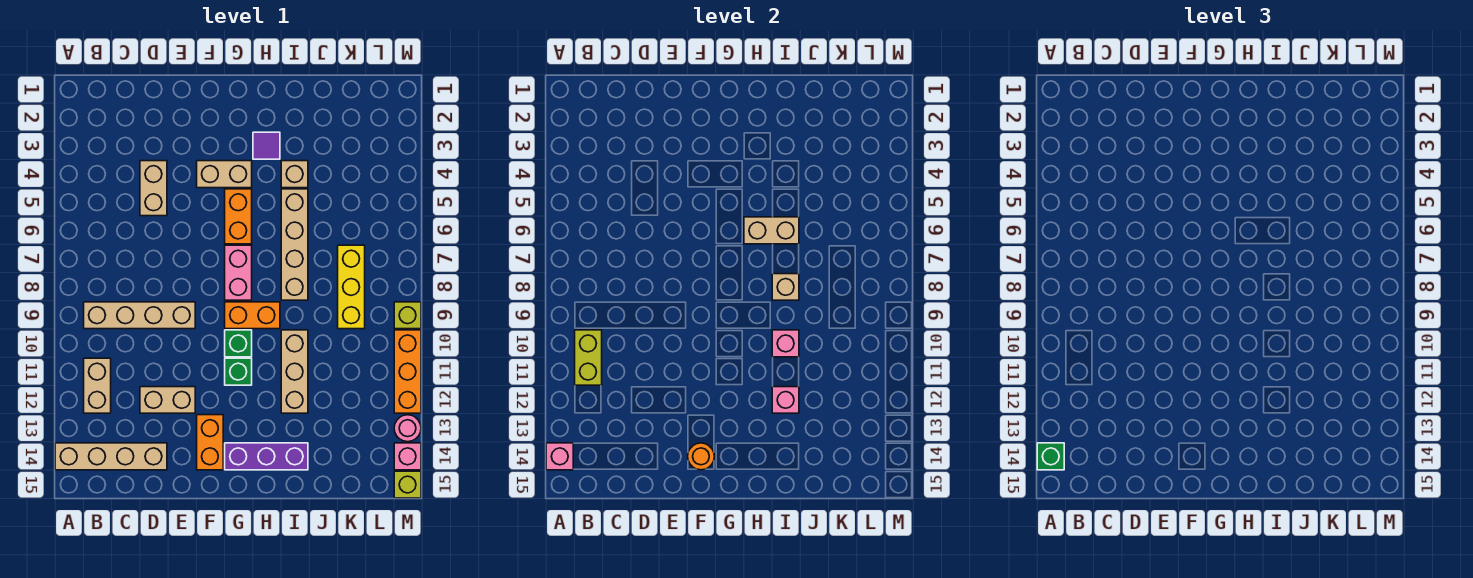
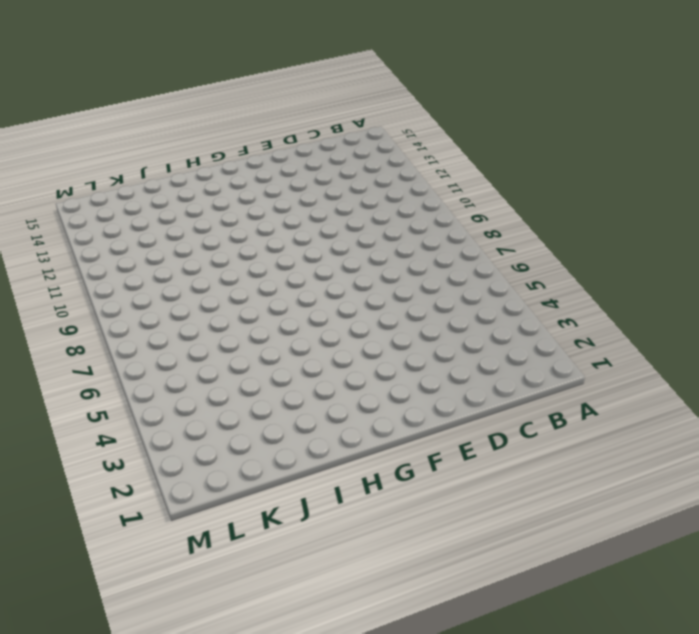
none -> tan 1x4 brick [55,443,167,470]
none -> tan 1x4 brick [84,302,195,329]
none -> tan 1x2 brick [84,358,111,413]
none -> tan 1x2 brick [140,161,167,216]

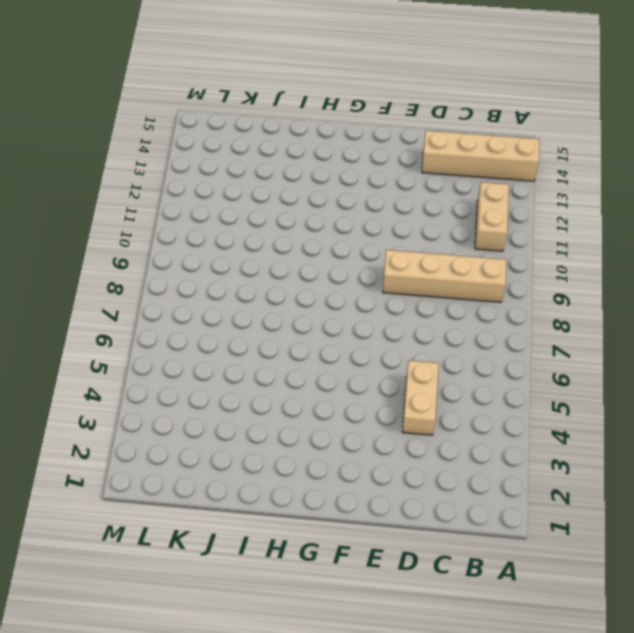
none -> tan 1x2 brick [140,387,195,413]
none -> tan 1x2 brick [197,161,252,188]
none -> orange 1x2 brick [197,415,223,470]
none -> orange 1x2 brick [225,189,252,244]

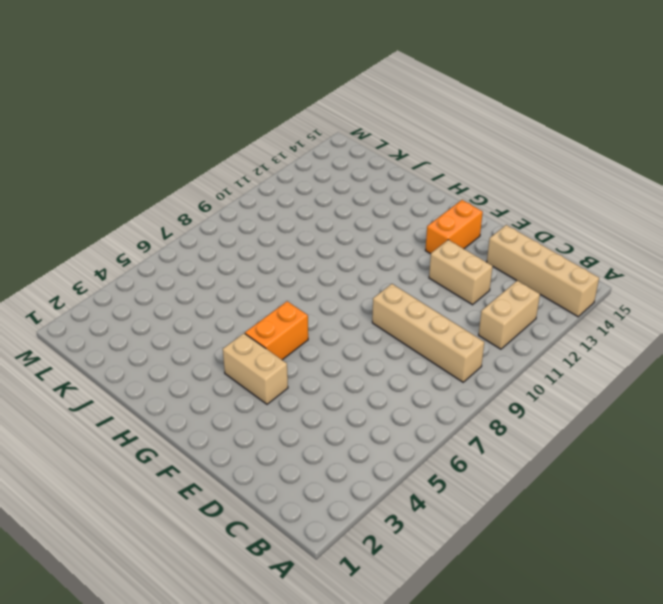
none -> tan 1x2 brick [140,161,167,216]
none -> pink 1x2 brick [225,245,252,300]
none -> orange 1x2 brick [225,302,280,329]
none -> green 1x1 brick [225,330,252,357]

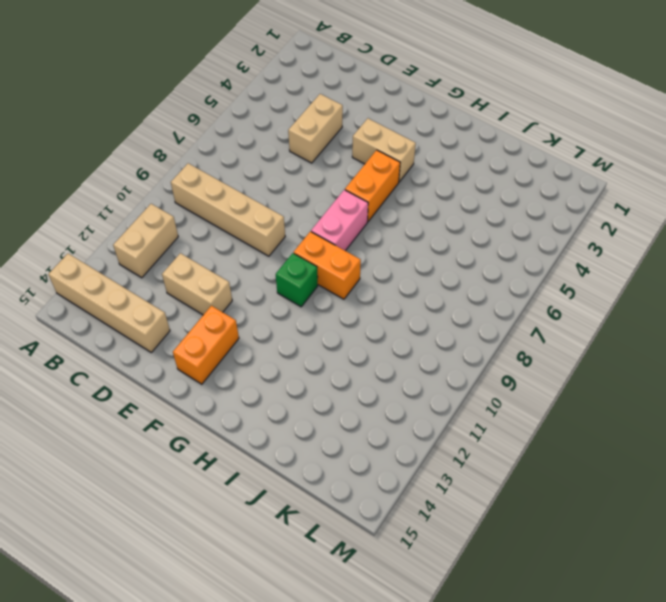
none -> green 1x1 brick [225,358,252,385]
none -> purple 1x3 brick [225,443,308,470]
none -> purple 1x1 tile [253,132,280,159]
none -> tan 1x1 brick [281,161,308,188]

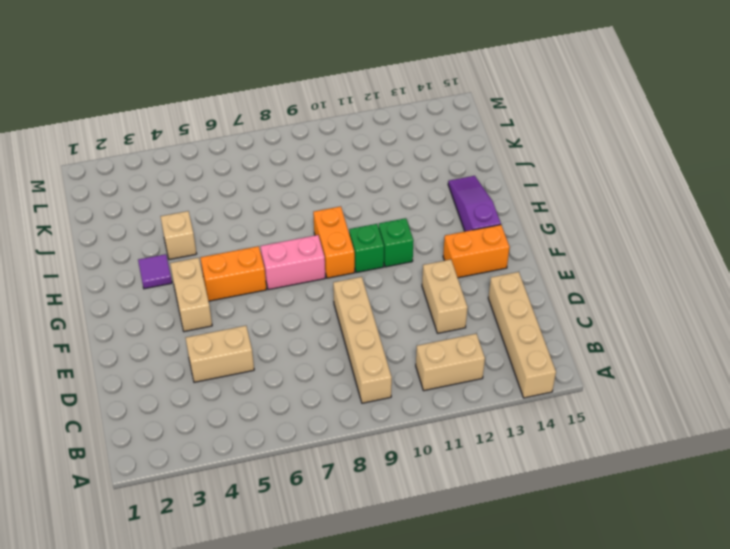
purple 1x3 slope [448,176,501,231] -> purple 1x3 brick [225,443,308,470]
none -> tan 1x4 brick [281,189,308,300]
none -> tan 1x3 brick [281,330,308,413]
none -> yellow 1x3 brick [338,245,365,329]
none -> lime 1x1 brick [394,302,421,329]

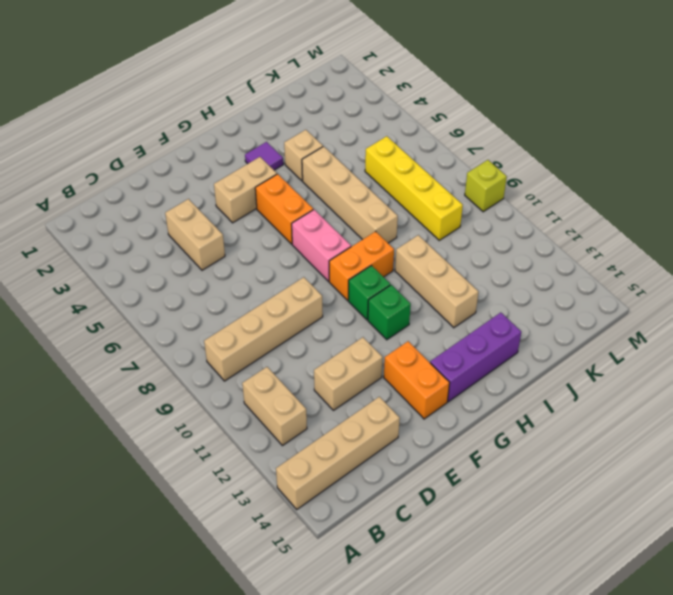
yellow 1x4 brick [365,136,463,240] -> yellow 1x3 brick [338,245,365,329]
none -> orange 1x3 brick [394,330,421,413]
none -> pink 1x1 round brick [394,415,421,442]
none -> pink 1x1 brick [394,443,421,470]
none -> lime 1x1 brick [394,471,421,498]

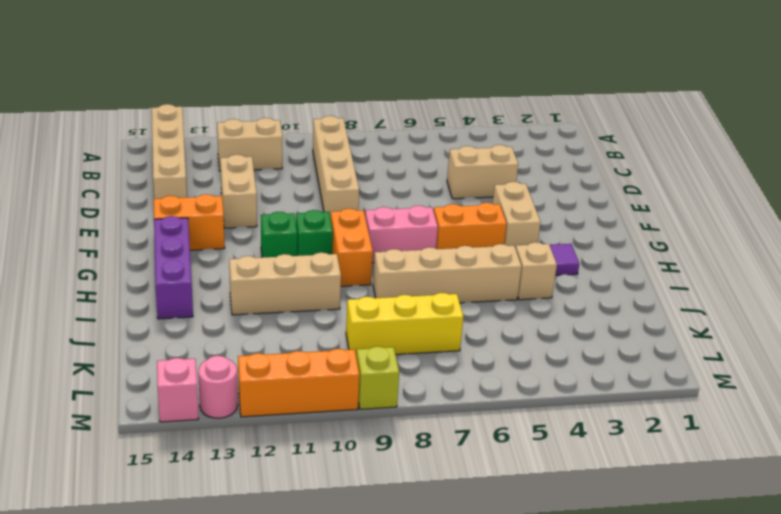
none -> lime 1x1 brick [394,471,421,498]
none -> pink 1x1 brick [546,443,573,470]
none -> lime 1x2 brick [575,330,602,385]
none -> orange 1x1 round brick [688,443,714,470]

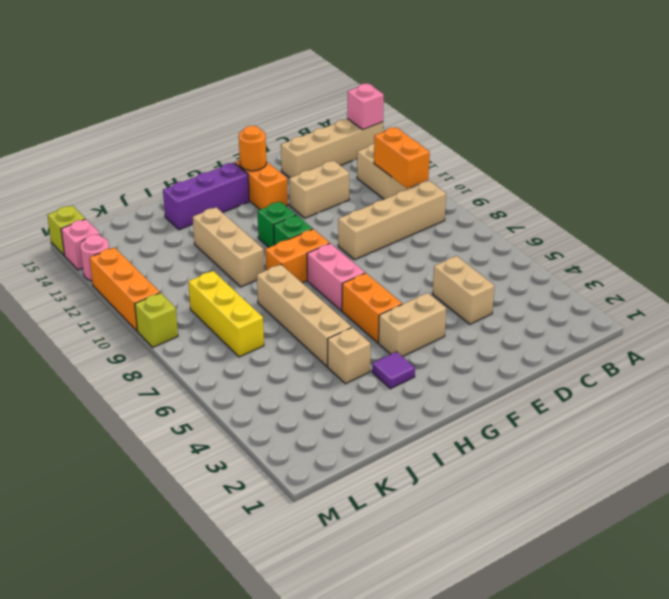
orange 1x2 brick [374,127,430,188] -> lime 1x2 brick [575,330,602,385]
none -> tan 1x2 brick [744,217,799,244]
none -> tan 1x1 brick [772,274,799,300]
none -> pink 1x1 brick [772,330,799,357]
none -> pink 1x1 brick [772,387,799,413]

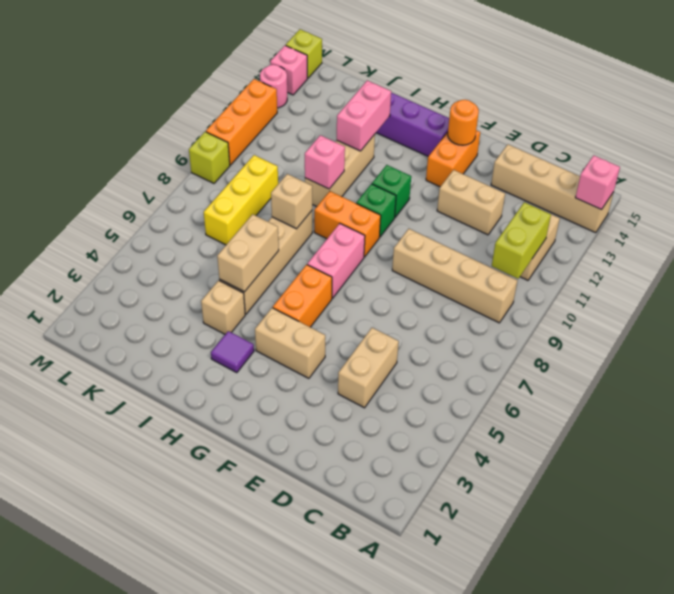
tan 1x2 brick [217,214,279,292] -> tan 1x2 brick turned to [744,217,799,244]
pink 1x2 brick [337,80,391,151] -> pink 1x1 brick [772,387,799,413]
none -> green 1x1 brick [1037,443,1064,470]

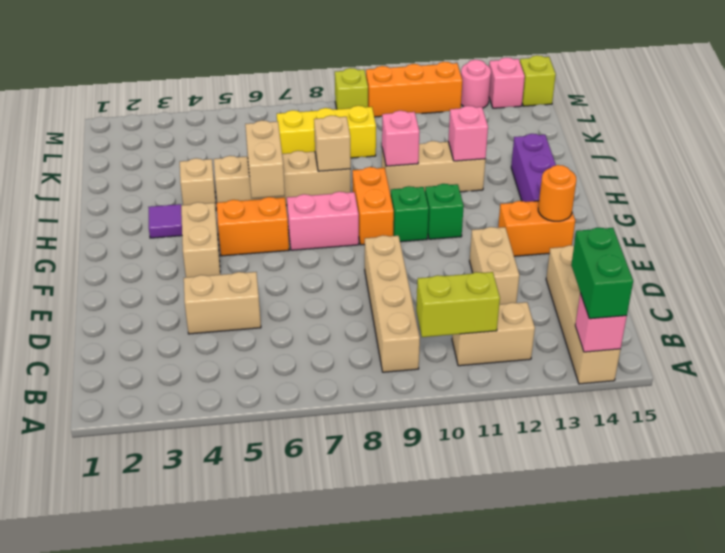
green 1x2 brick [571,228,633,319] -> green 1x1 brick [1037,443,1064,470]

